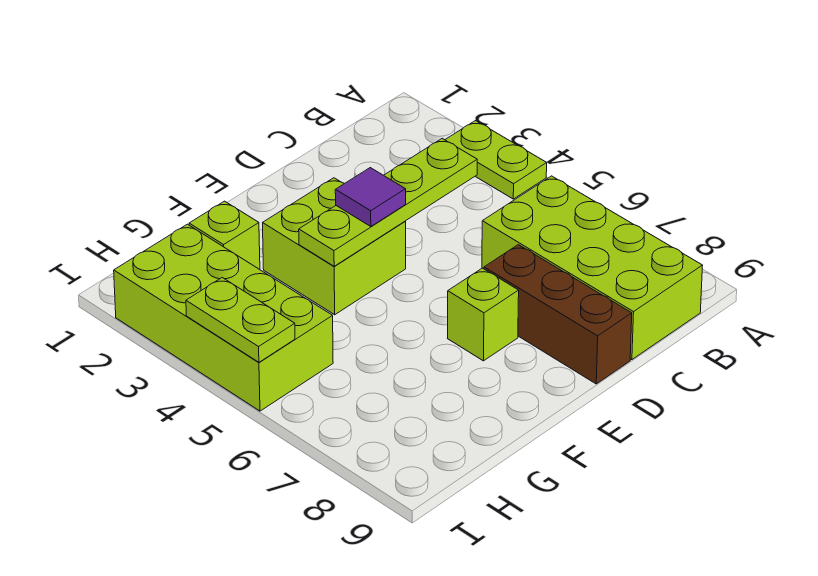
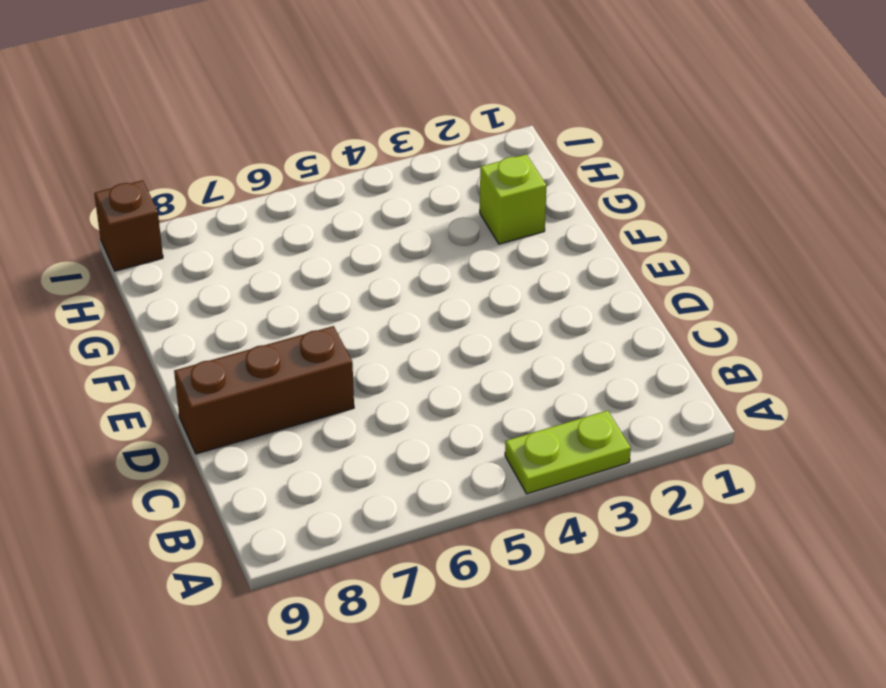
brown 1x1 brick [94,180,163,271] -> none
none -> lime 2x4 brick [482,176,703,360]
none -> lime 2x2 brick [263,178,406,315]

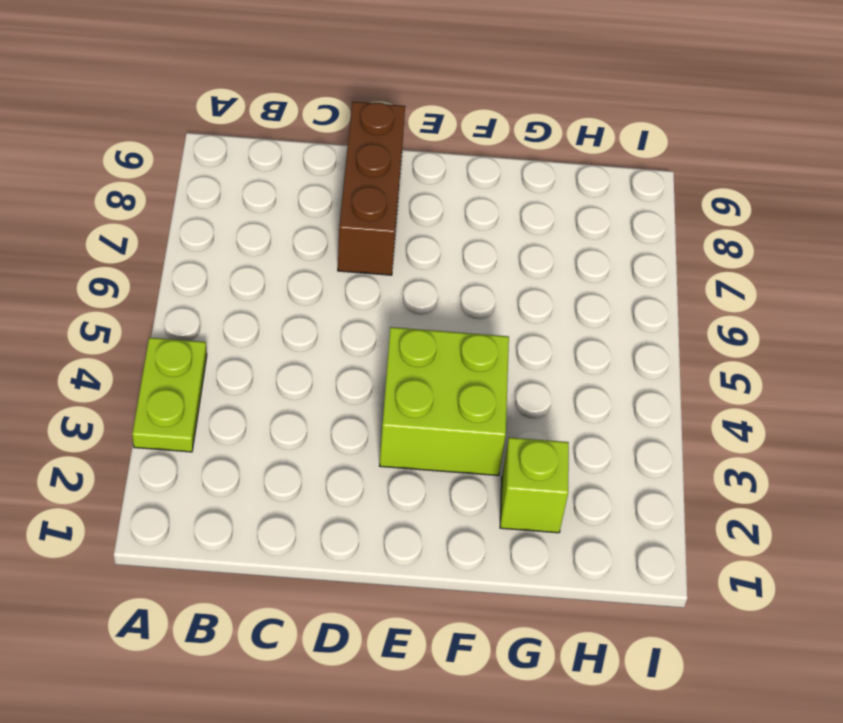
none -> lime 2x4 brick [482,176,703,360]
none -> lime 1x1 brick [448,268,519,361]

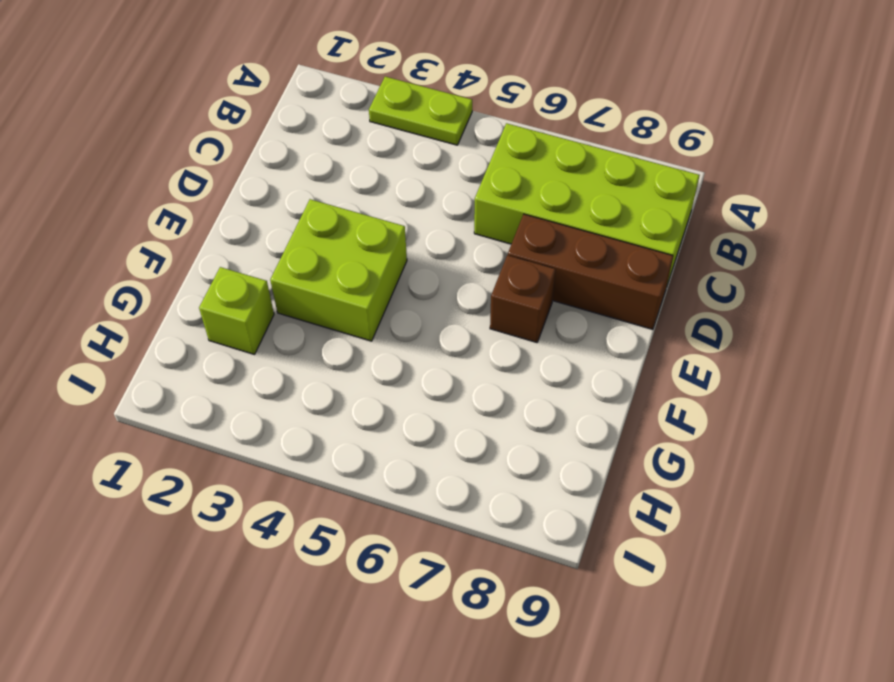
brown 1x1 brick [490,255,556,342] -> lime 1x1 brick [448,268,519,361]
none -> lime 2x4 brick [114,224,333,411]
none -> lime 1x4 plate [299,139,477,266]

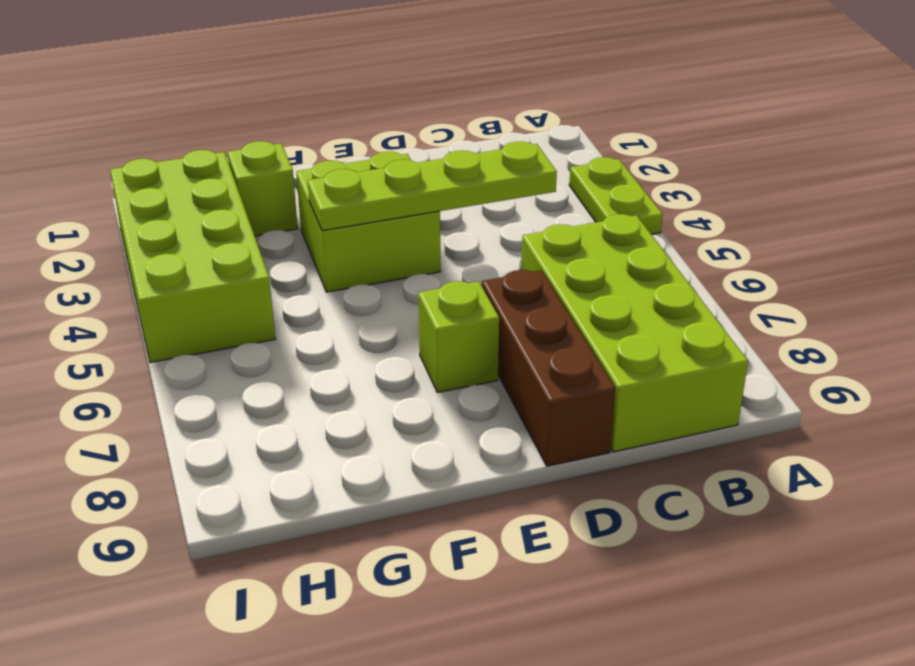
none -> lime 1x2 plate [186,278,295,362]
none -> purple 1x1 tile [335,168,406,227]

